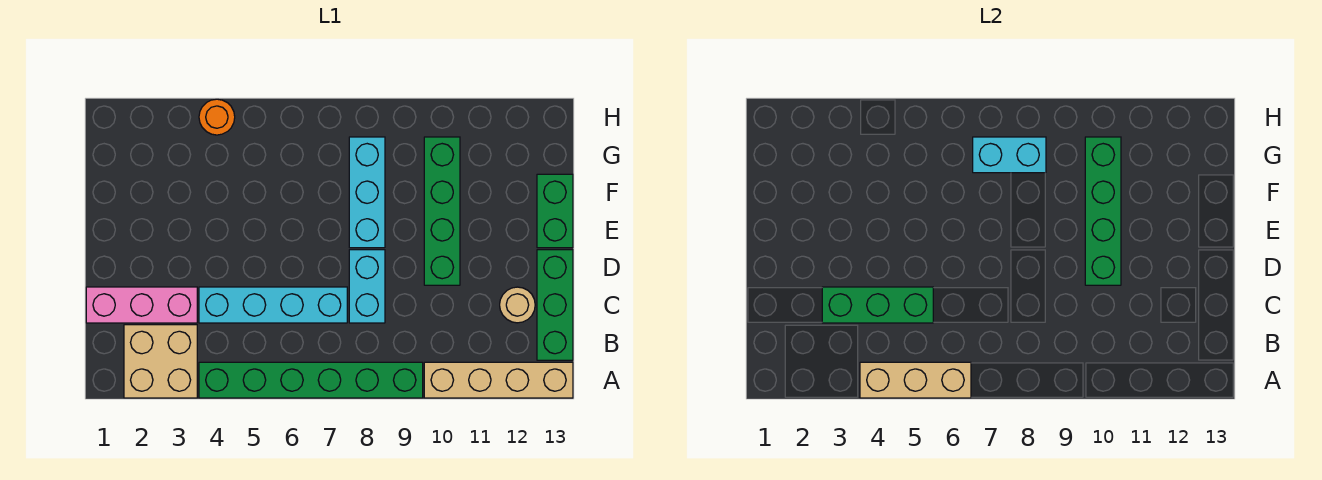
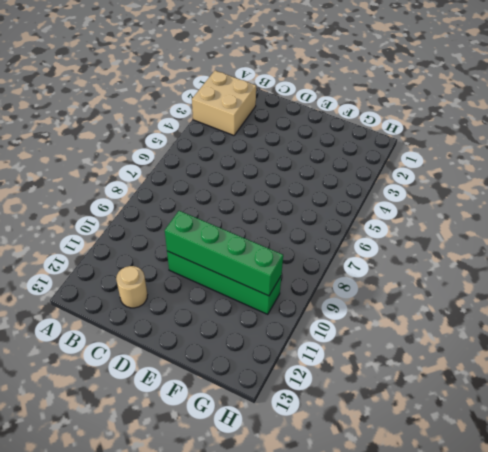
none -> green 1x6 brick [199,362,423,398]
none -> tan 1x4 brick [424,362,573,398]
none -> green 1x3 brick [537,250,573,360]

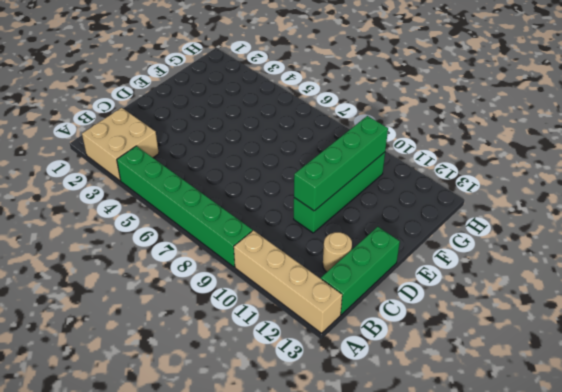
none -> pink 1x3 brick [86,287,197,323]
none -> cyan 1x4 brick [199,287,347,323]
none -> cyan 1x2 brick [349,250,385,323]

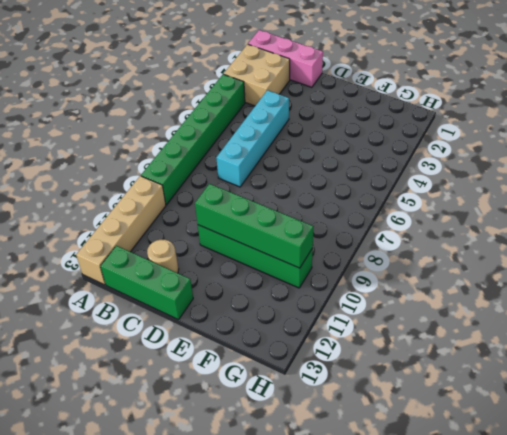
pink 1x3 brick [248,30,323,87] -> pink 1x3 brick turned to [86,287,197,323]
none -> cyan 1x2 brick [349,250,385,323]
none -> cyan 1x3 brick [349,137,385,248]
none -> green 1x2 brick [537,174,573,248]

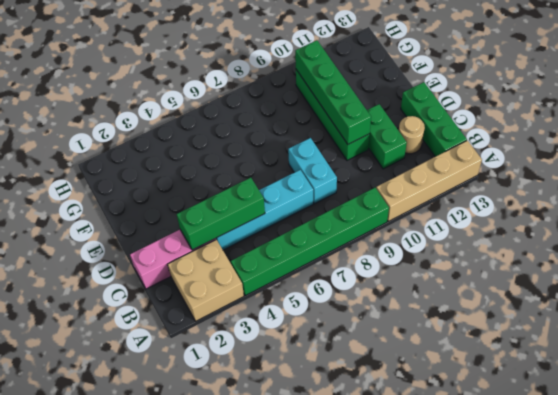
green 1x2 brick [367,104,407,169] -> green 1x2 brick moved to [537,174,573,248]
none -> cyan 1x3 brick [349,137,385,248]
none -> orange 1x1 round brick [199,99,235,135]
none -> tan 1x3 brick [860,362,971,398]

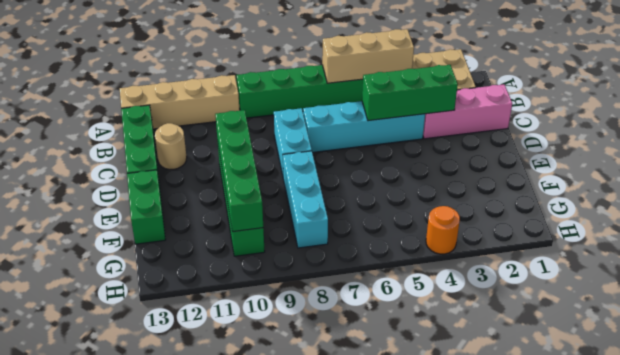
none -> cyan 1x2 brick [973,137,1046,173]

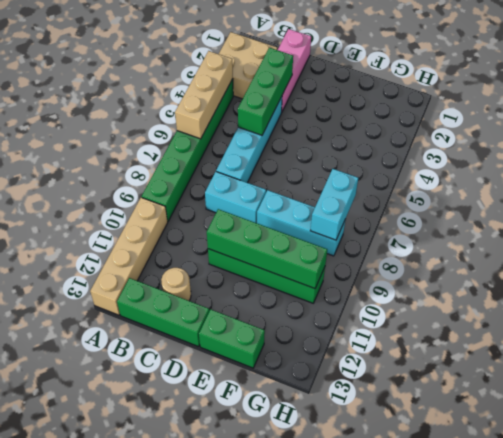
none -> orange 1x1 round brick [199,99,235,135]

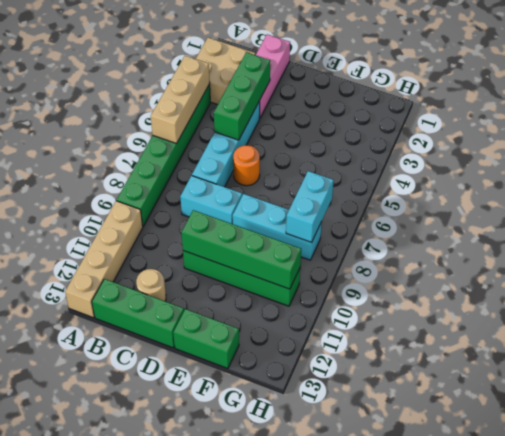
orange 1x1 round brick [233,145,260,186] -> orange 1x1 round brick moved to [199,99,235,135]

